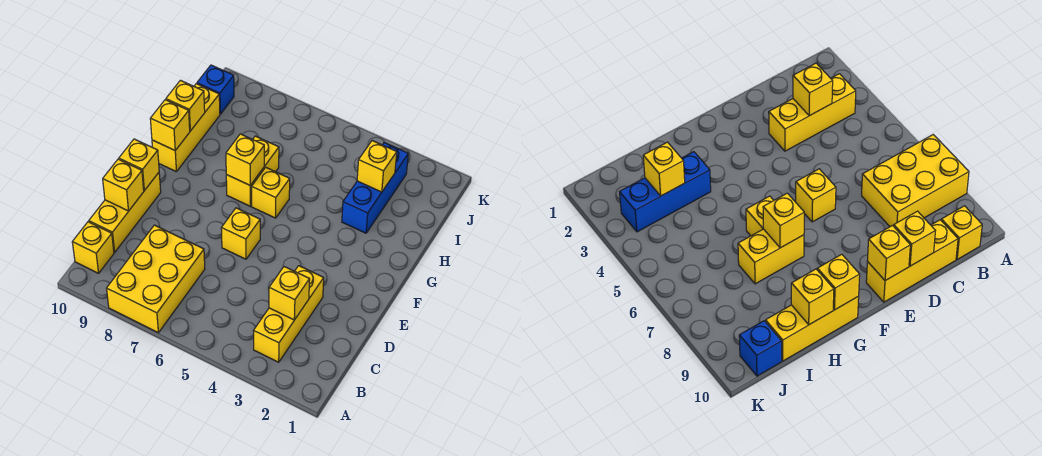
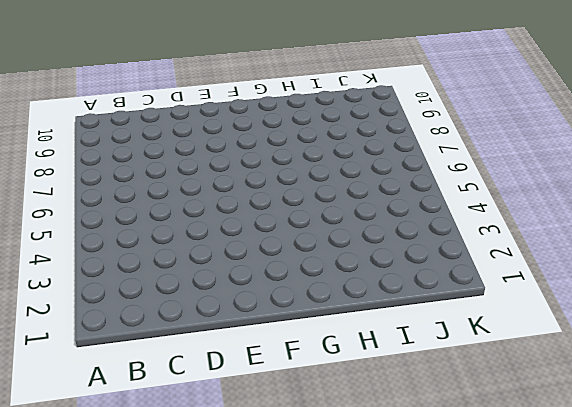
none -> yellow 2x3 brick [107,225,205,333]
none -> yellow 1x3 brick [254,266,324,362]
none -> yellow 1x1 brick [72,222,114,273]

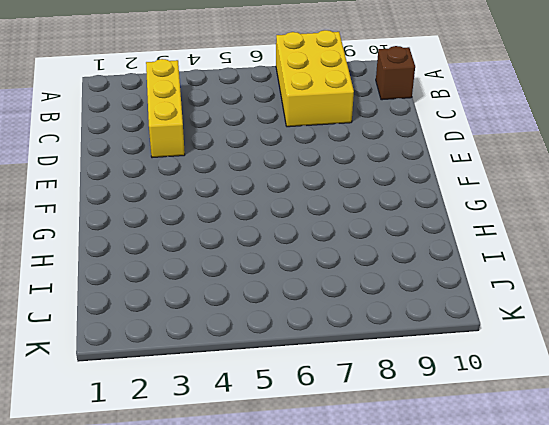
brown 1x1 brick [376,46,415,100] -> yellow 1x1 brick [72,222,114,273]
none -> yellow 1x3 brick [89,173,161,252]
none -> yellow 1x1 brick [221,208,260,259]
none -> yellow 1x1 brick [252,167,290,218]

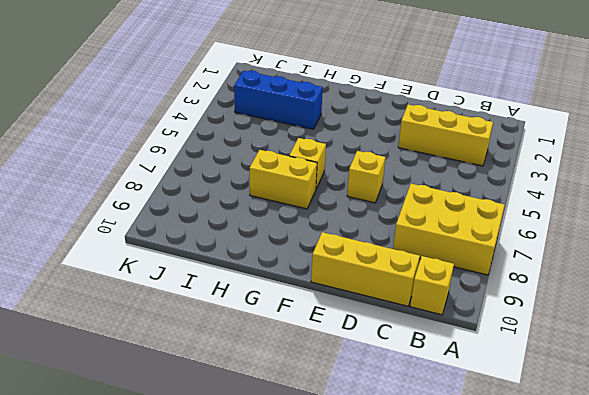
none -> yellow 1x3 brick [152,84,220,172]
none -> blue 1x1 brick [197,65,234,114]
none -> yellow 1x1 brick [269,266,310,320]

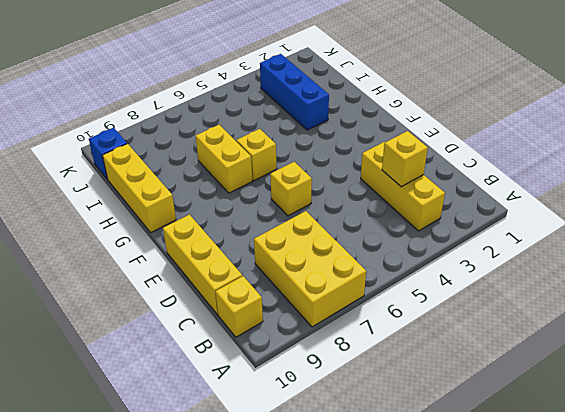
none -> yellow 1x1 brick [103,159,144,211]
none -> yellow 1x1 brick [119,139,159,191]
none -> yellow 1x1 brick [226,134,264,185]

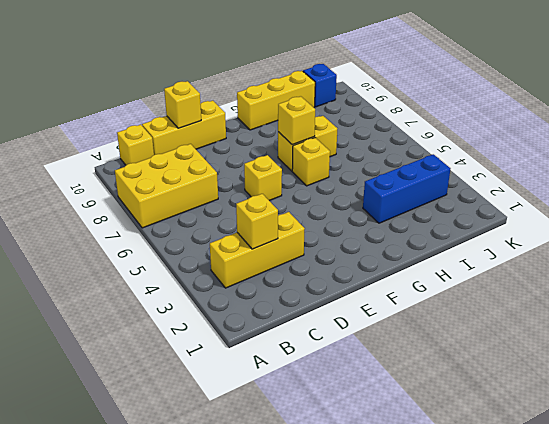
none -> yellow 1x1 brick [119,139,159,191]
none -> yellow 1x1 brick [150,100,190,150]
none -> yellow 1x1 brick [166,80,205,131]

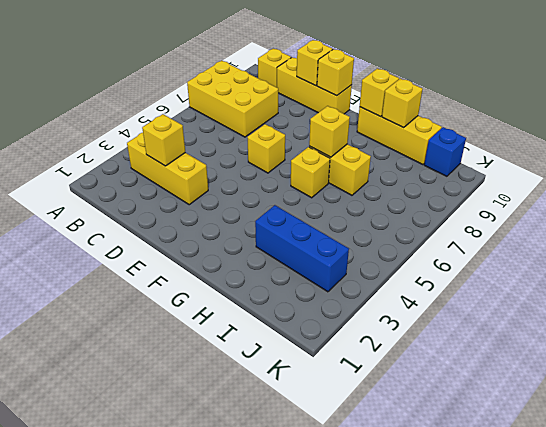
none -> yellow 1x1 brick [357,141,397,192]

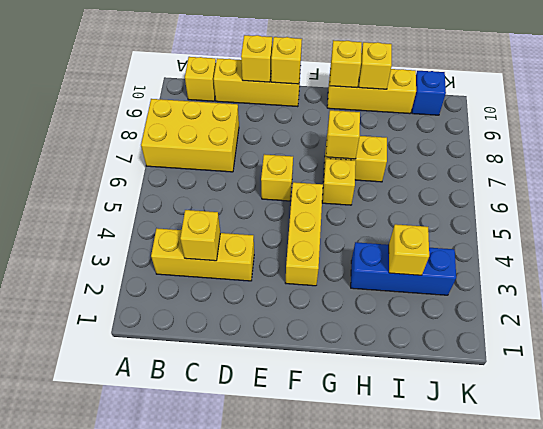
yellow 1x3 brick [286,182,323,286] -> none

